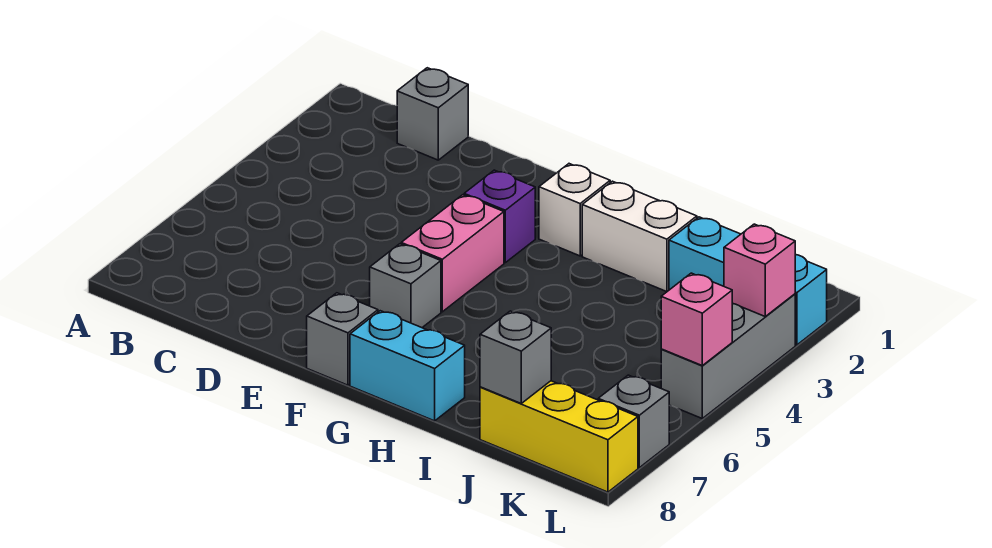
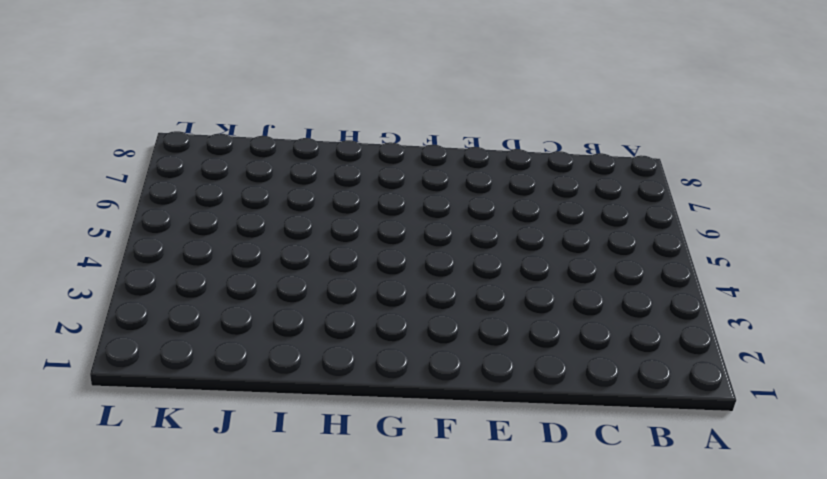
none -> grey 1x1 brick [397,68,468,160]
none -> purple 1x1 brick [464,170,535,263]
none -> pink 1x2 brick [401,195,504,312]

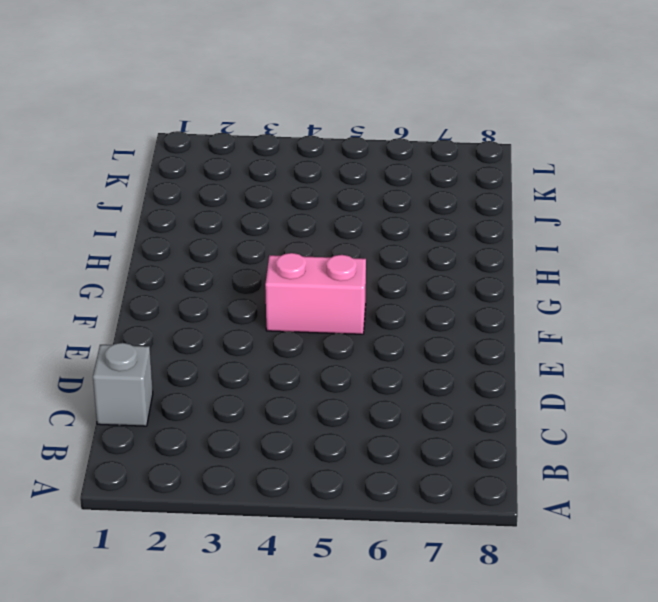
none -> purple 1x1 brick [464,170,535,263]
none -> grey 1x1 brick [370,244,441,328]
none -> grey 1x1 brick [307,293,378,385]

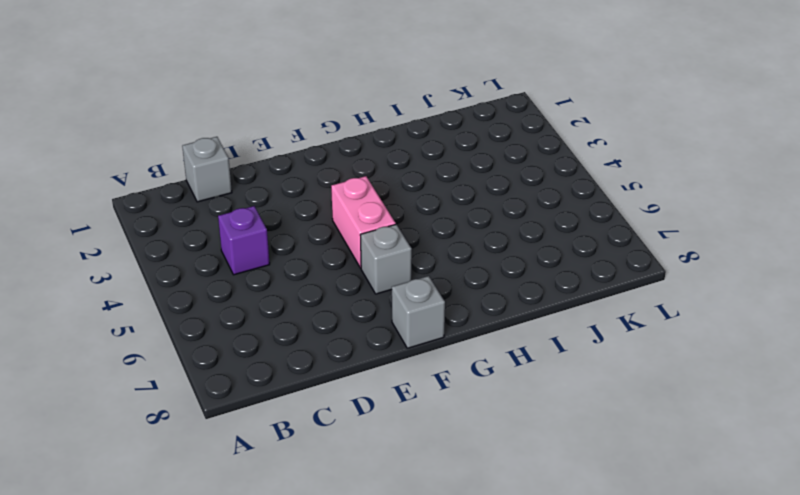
purple 1x1 brick [218,206,270,275] -> purple 1x1 brick moved to [464,170,535,263]
none -> white 1x1 brick [539,164,610,256]
none -> cyan 1x2 brick [350,311,465,421]
none -> white 1x2 brick [582,181,697,292]

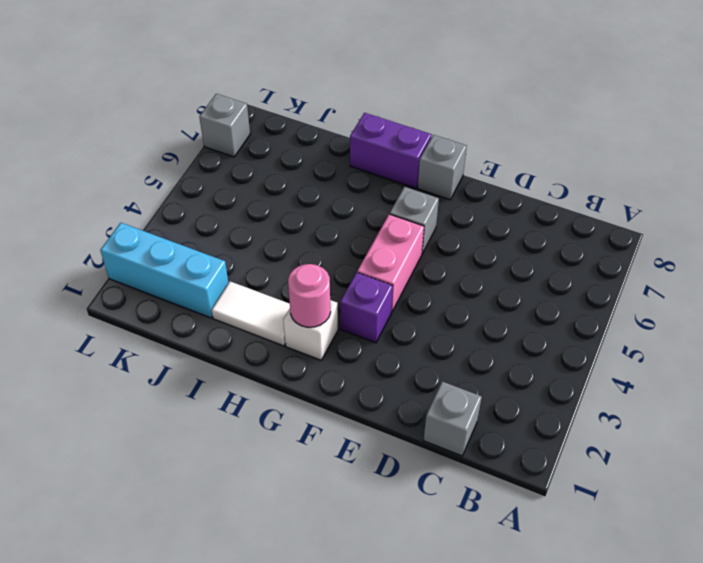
pink 1x1 round brick [288,264,331,327] -> none
purple 1x2 brick [350,113,431,188] -> cyan 1x2 brick [350,311,465,421]
white 1x2 tile [212,281,290,346] -> white 1x2 brick [582,181,697,292]
none -> yellow 1x3 brick [480,381,638,492]
none -> grey 1x3 brick [661,294,795,418]
none -> grey 1x1 brick [480,311,551,403]

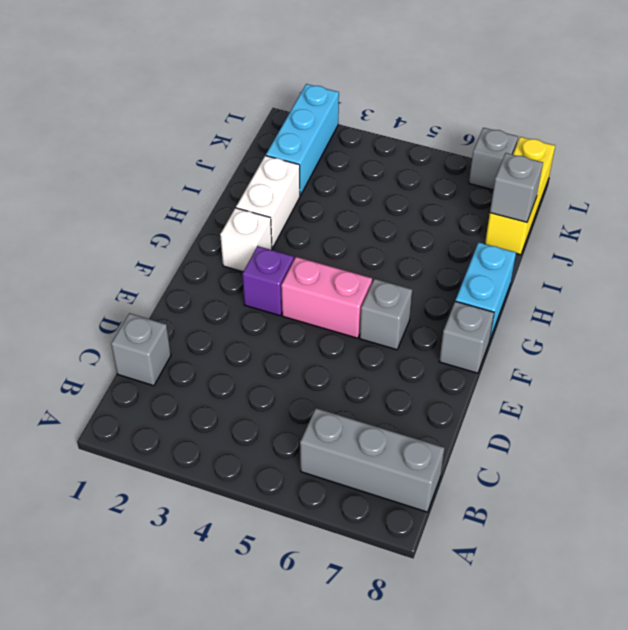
grey 1x3 brick [300,408,445,512] -> grey 1x3 brick moved to [661,294,795,418]
none -> pink 1x1 brick [724,224,795,316]
none -> pink 1x1 brick [661,273,733,365]

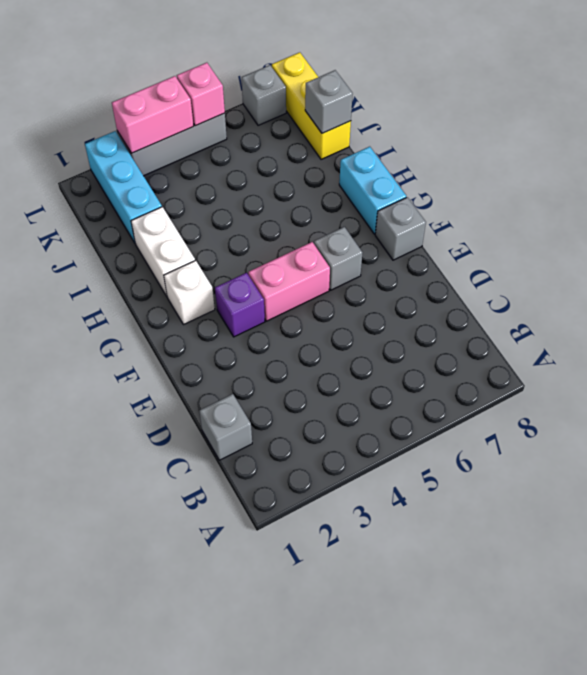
pink 1x2 brick [112,76,194,153] -> pink 1x1 brick [724,224,795,316]

